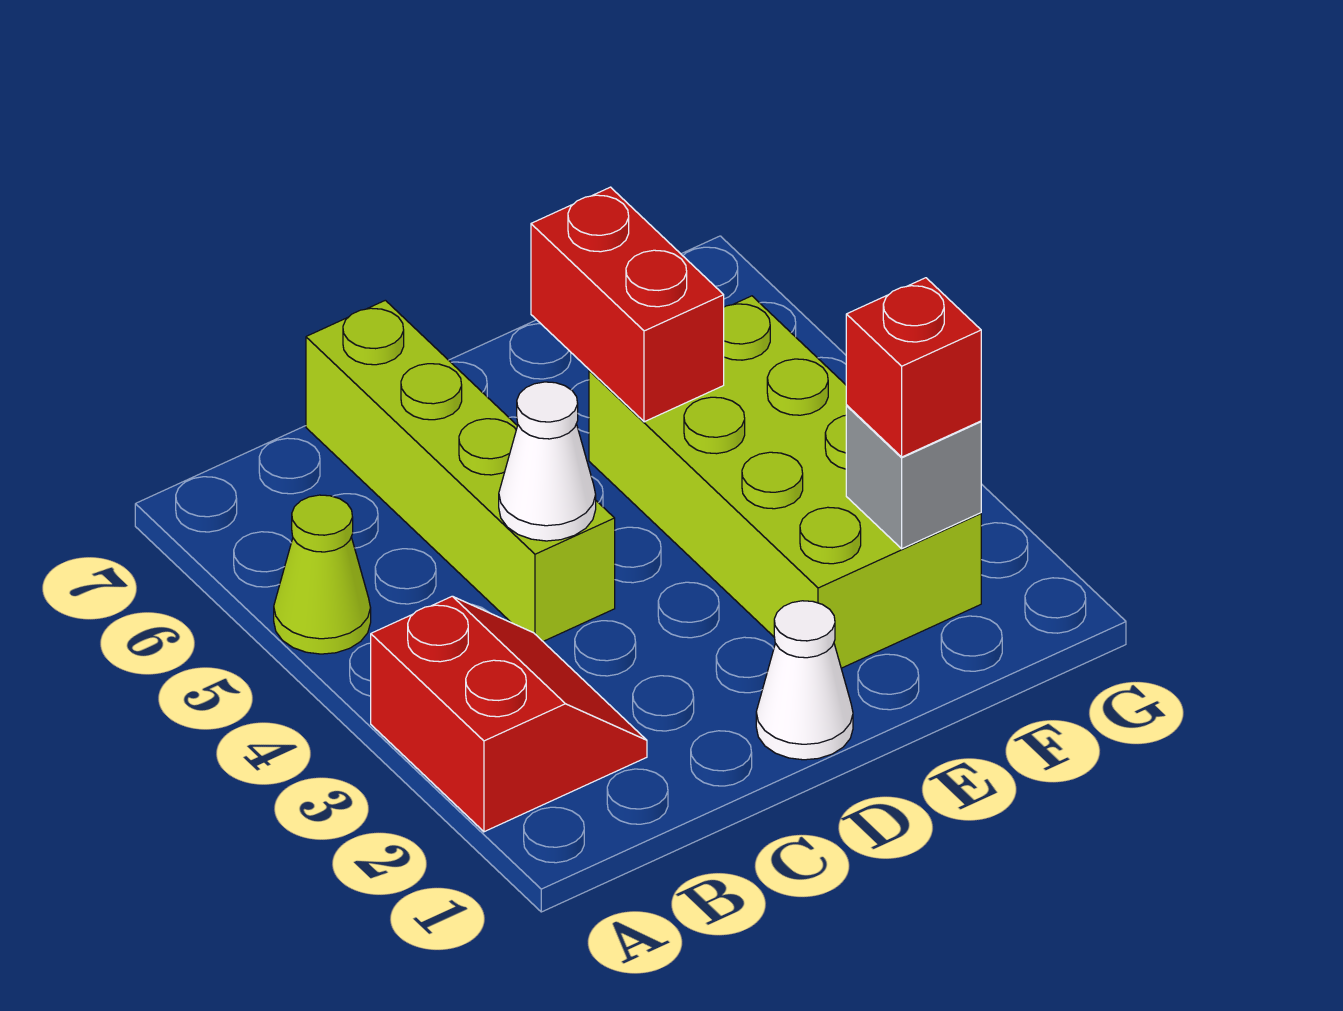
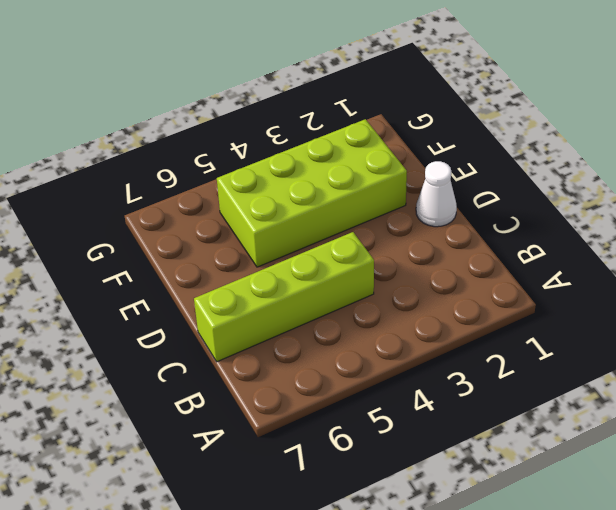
none -> red 2x2 slope [371,596,647,832]
none -> lime 1x1 cone [274,495,371,654]

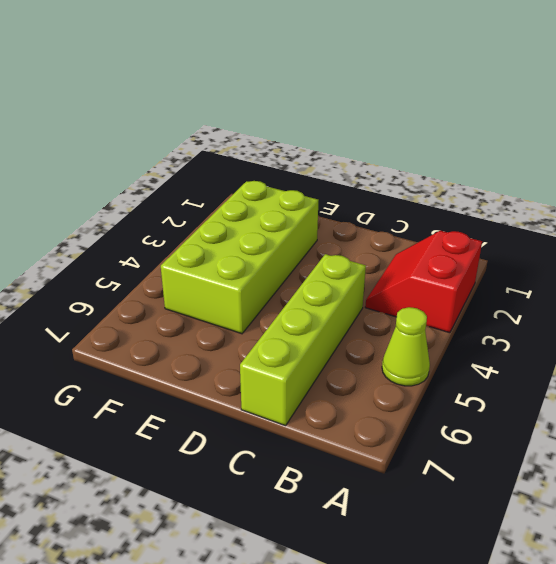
none -> white 1x1 cone [756,601,853,760]
none -> white 1x1 cone [499,382,596,541]

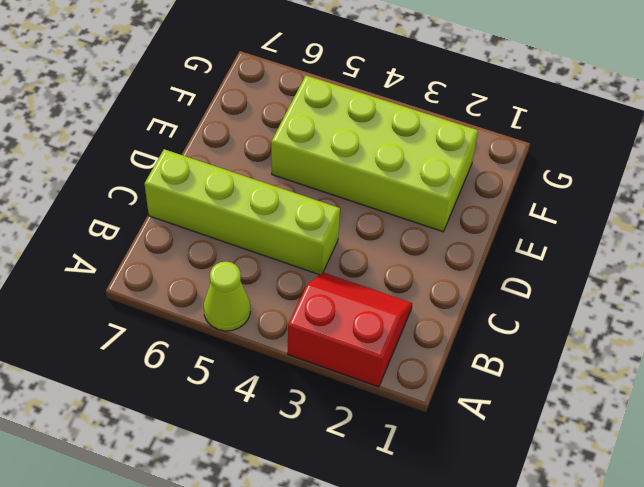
none -> white 1x1 cone [756,601,853,760]
none -> white 1x1 cone [499,382,596,541]

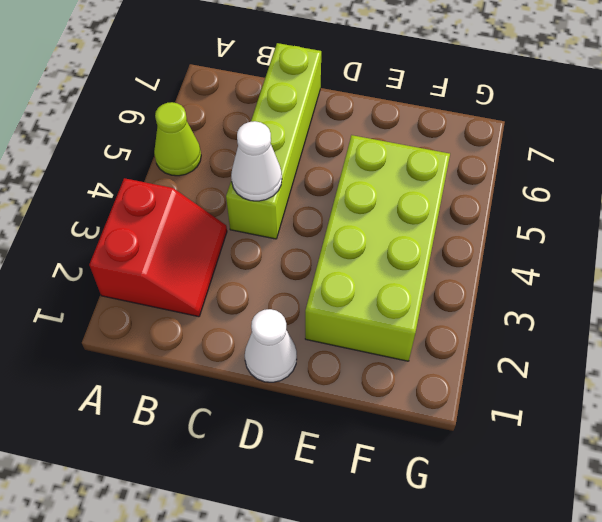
none -> red 1x2 brick [531,187,724,422]
none -> grey 1x1 brick [846,406,981,549]

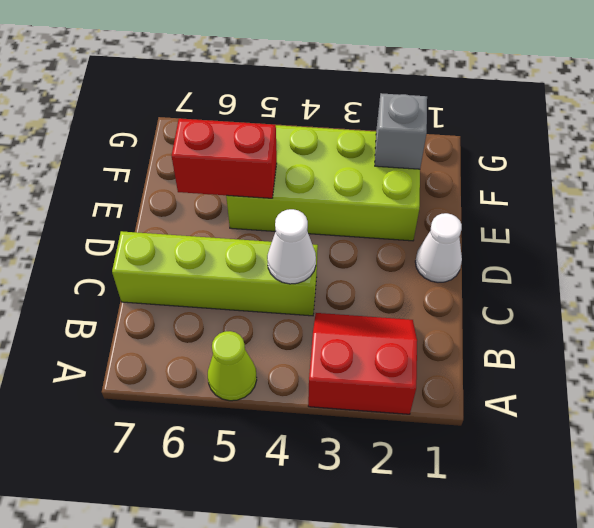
none -> red 1x1 brick [846,278,981,457]

